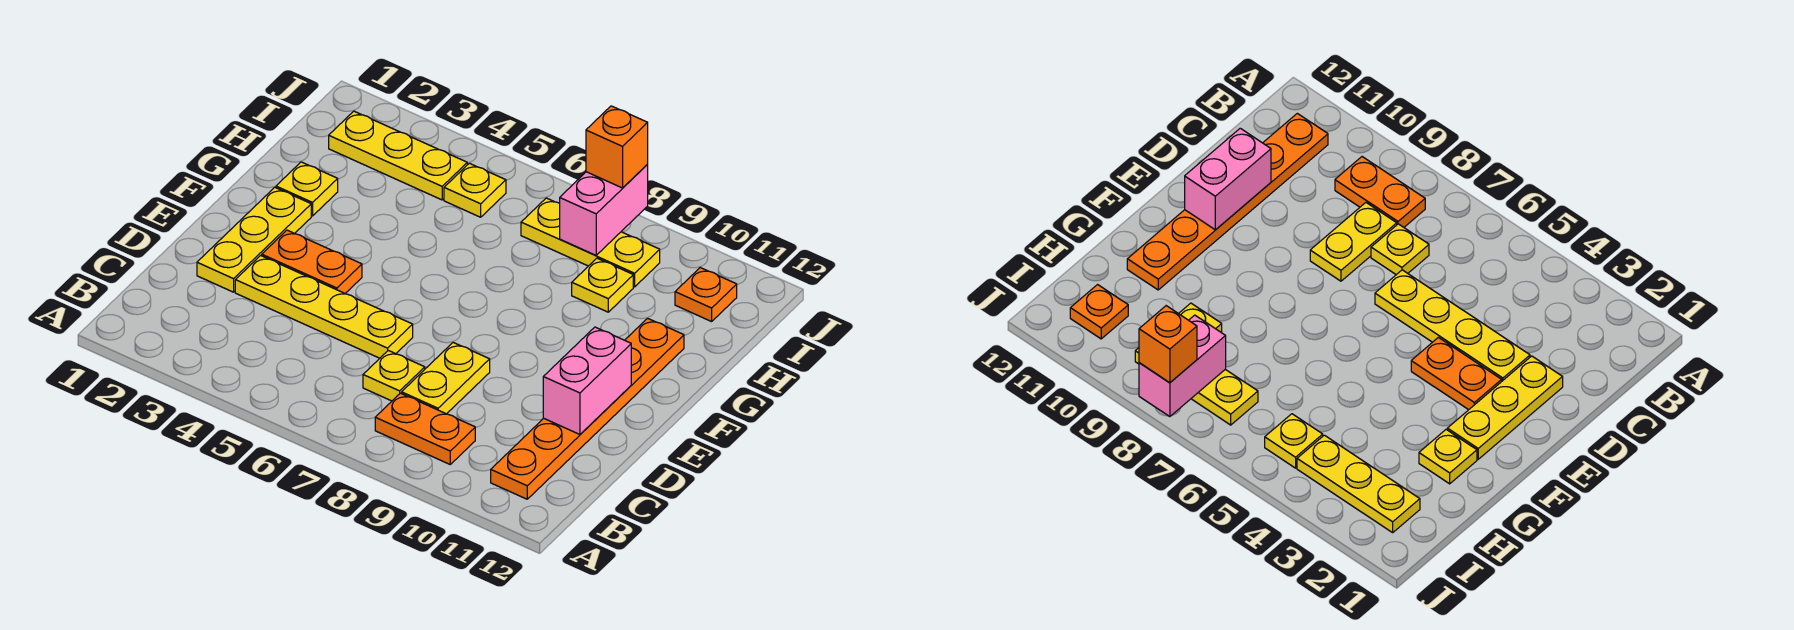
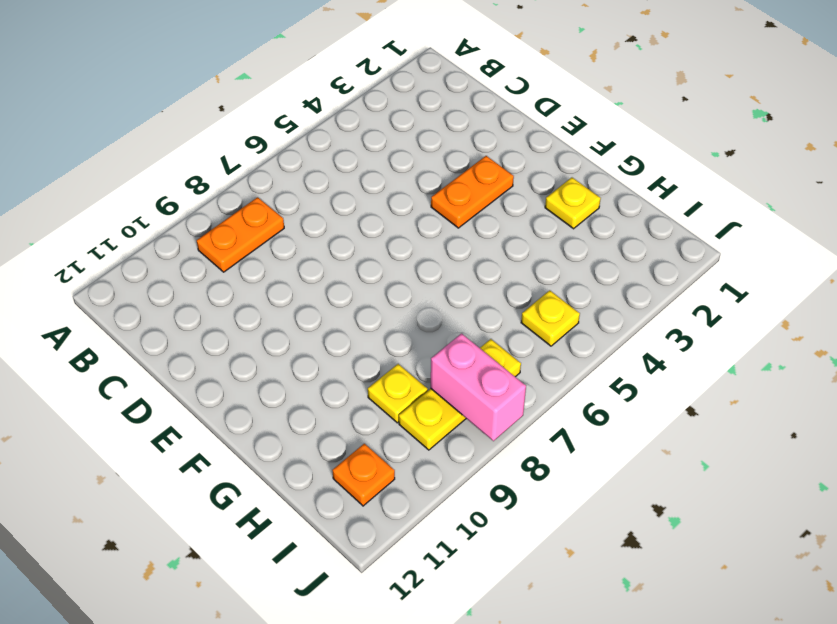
none -> orange 1x6 plate [491,318,684,499]
none -> yellow 1x1 plate [363,350,425,401]
none -> yellow 1x2 plate [402,343,490,414]

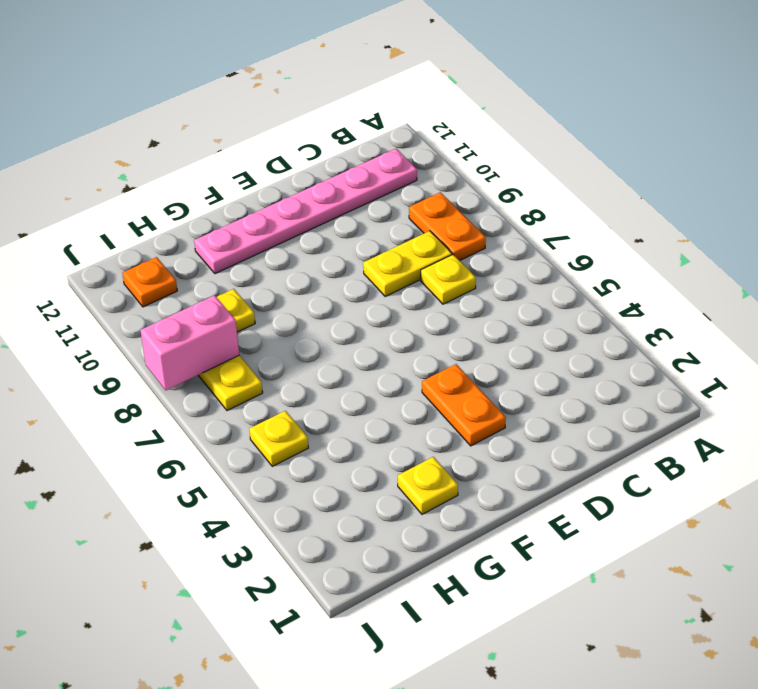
pink 1x6 plate [194,149,417,274] -> orange 1x6 plate [491,318,684,499]
none -> yellow 1x3 plate [197,187,311,292]
none -> yellow 1x4 plate [235,256,413,358]
none -> yellow 1x3 plate [329,111,467,200]

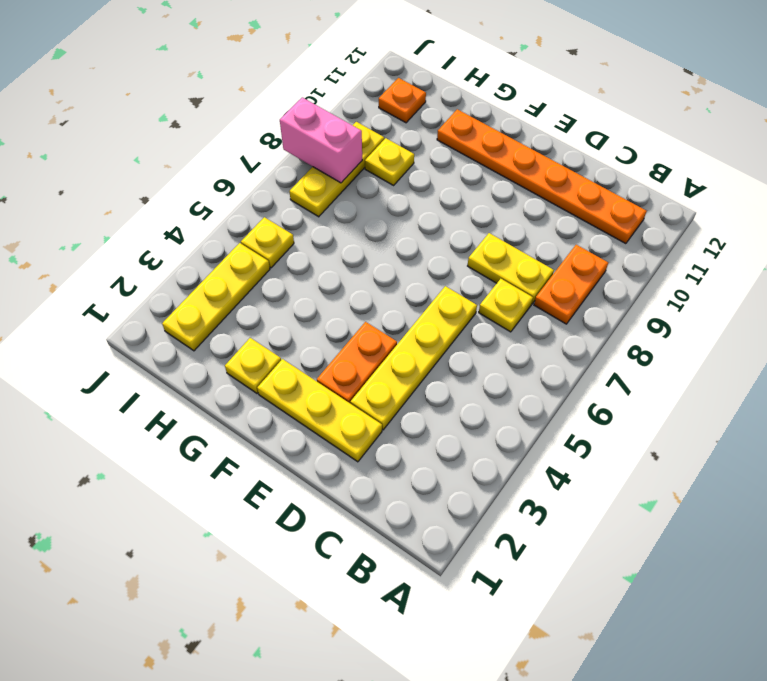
none -> pink 1x2 brick [543,327,631,434]
none -> orange 1x1 brick [586,106,648,188]

